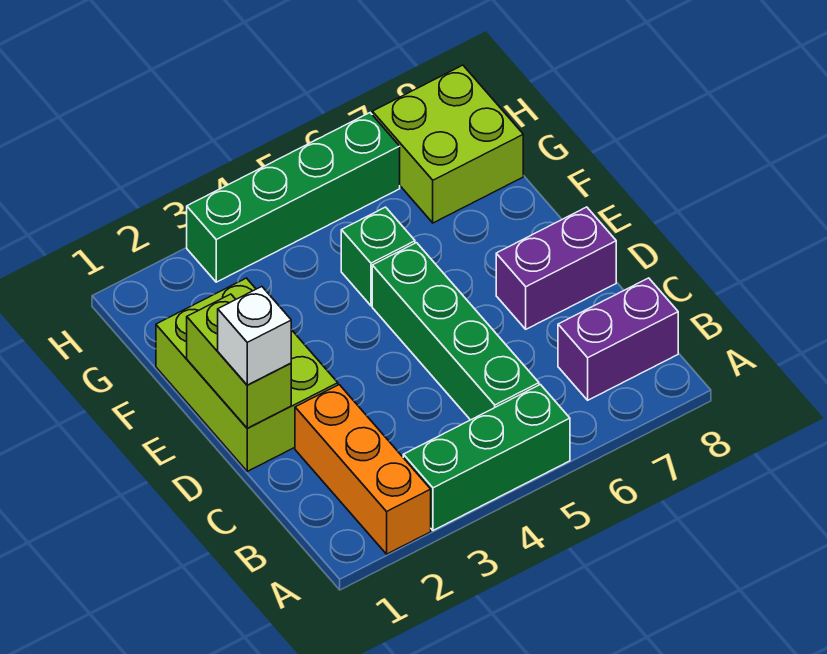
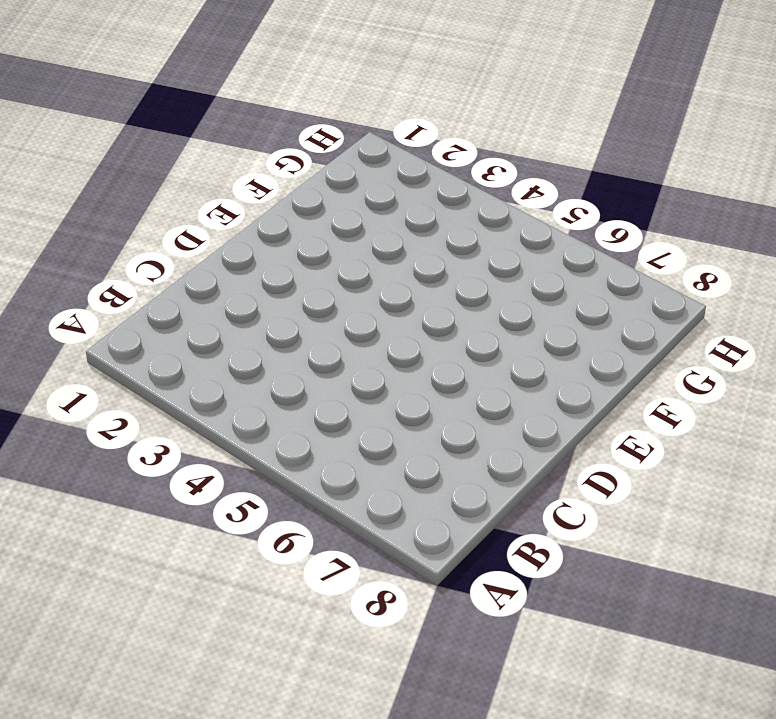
none -> orange 1x3 brick [295,385,431,554]
none -> green 1x3 brick [403,385,570,530]

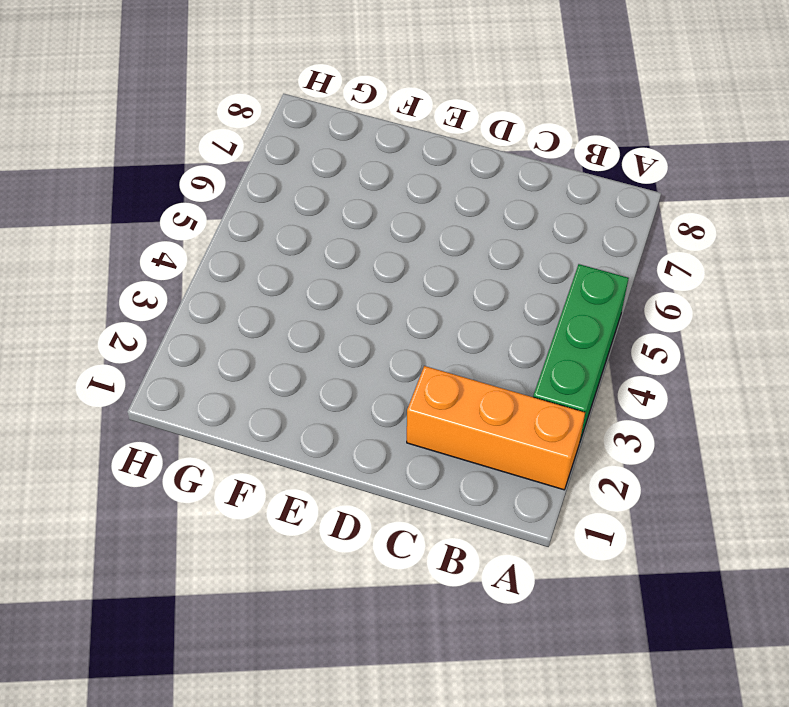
none -> green 1x4 brick [372,243,539,420]
none -> purple 1x2 brick [558,278,678,400]

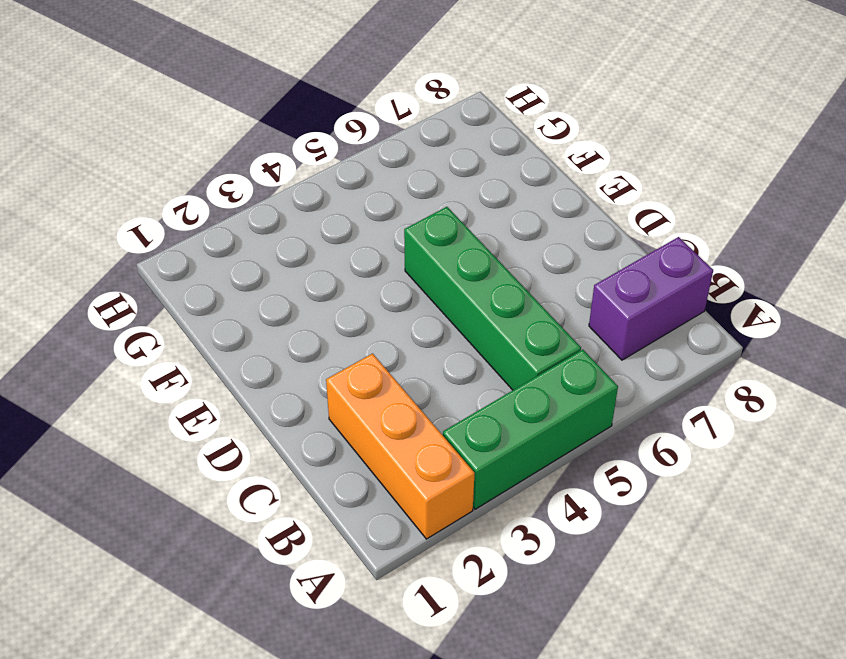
none -> lime 2x3 brick [156,278,338,471]
none -> purple 1x2 brick [496,207,616,329]

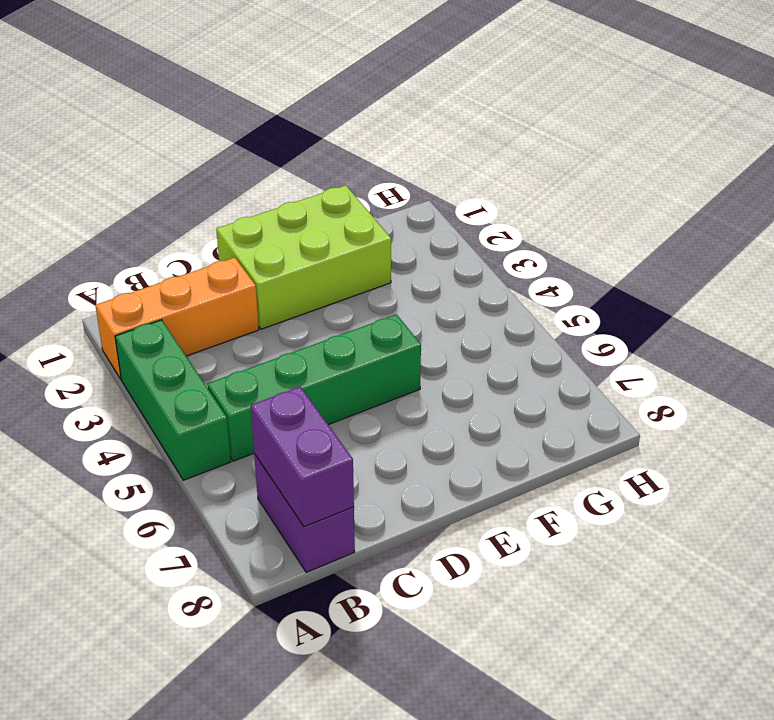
purple 1x2 brick [251,387,354,527] -> purple 1x2 brick moved to [496,207,616,329]
none -> green 1x1 brick [341,207,415,306]
none -> lime 2x2 brick [372,65,523,223]

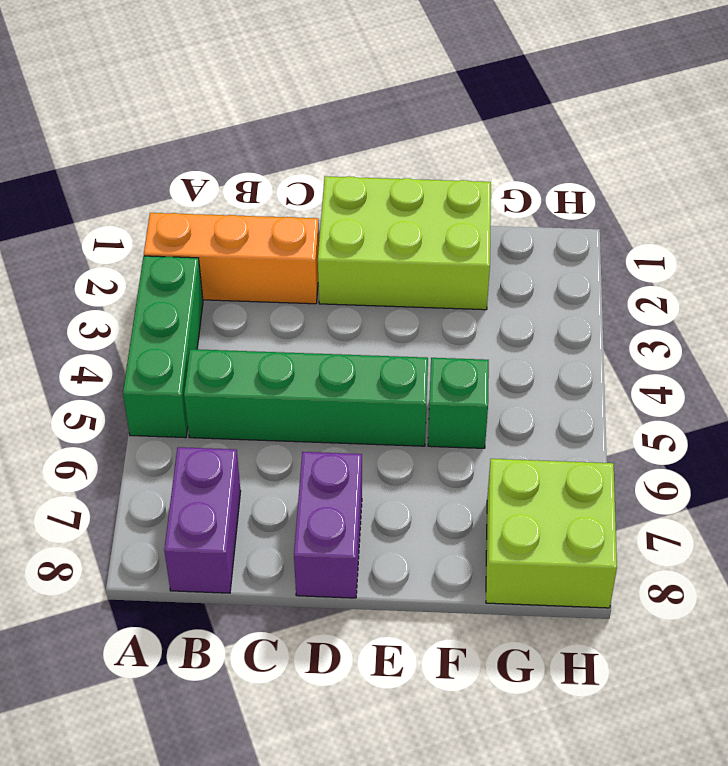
none -> green 1x4 brick [187,113,400,282]
none -> lime 1x2 brick [187,294,291,428]

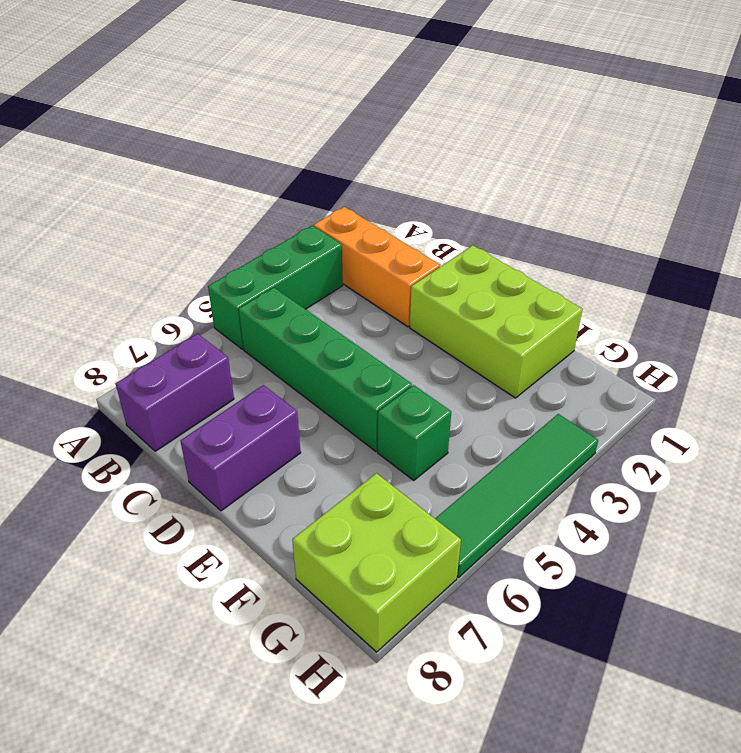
green 1x4 tile [435,414,598,577] -> green 1x4 brick [187,113,400,282]
none -> lime 1x2 brick [187,294,291,428]
none -> white 1x1 brick [218,287,291,385]

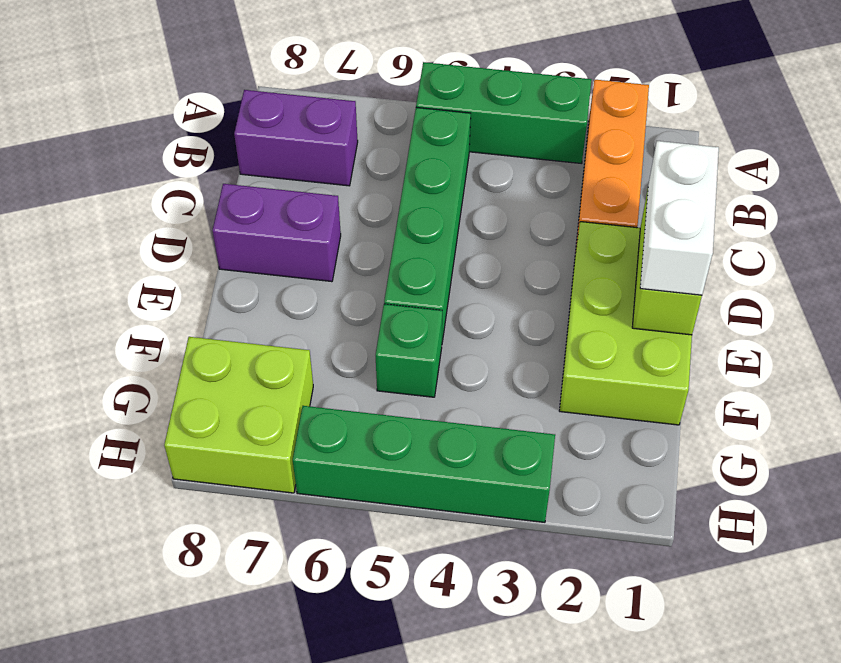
white 1x2 brick [640,141,719,295] -> white 1x1 brick [218,287,291,385]

